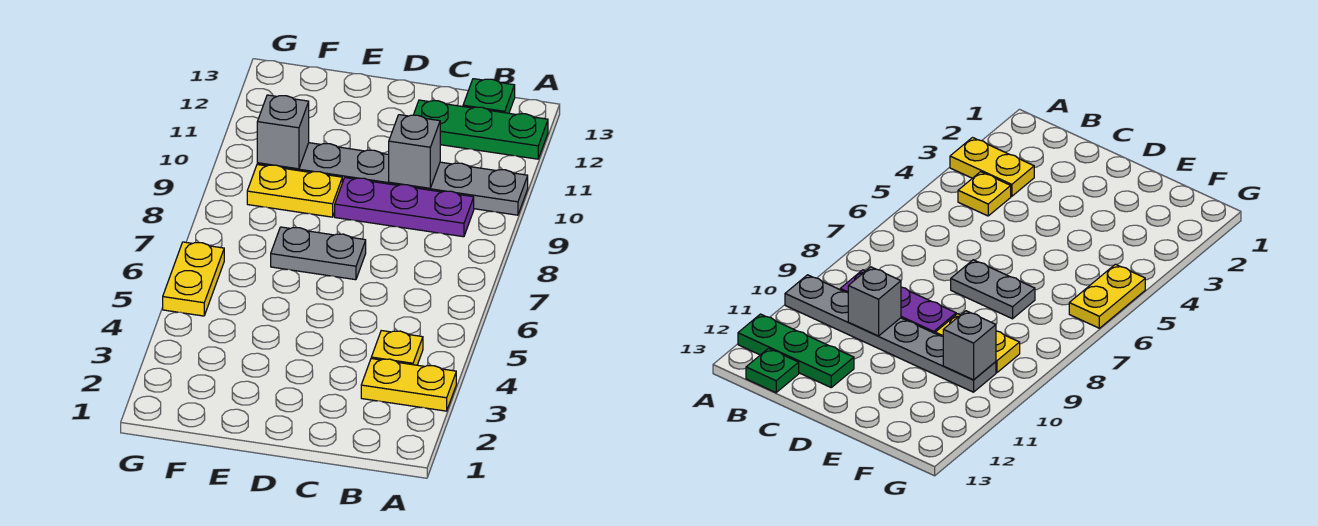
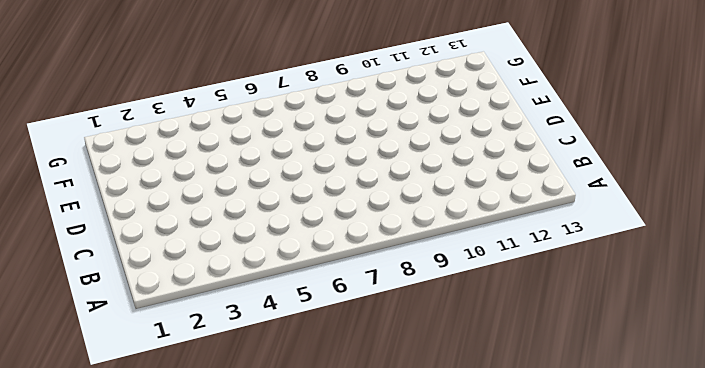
none -> yellow 1x2 plate [361,359,456,411]
none -> grey 1x6 plate [257,143,528,215]

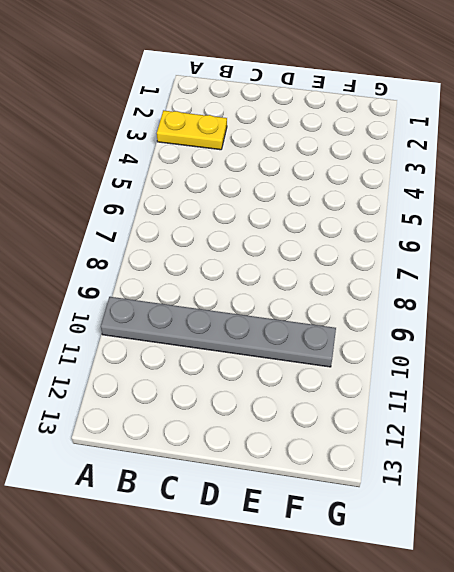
none -> green 1x3 plate [414,100,548,159]
none -> yellow 1x1 plate [371,331,423,365]

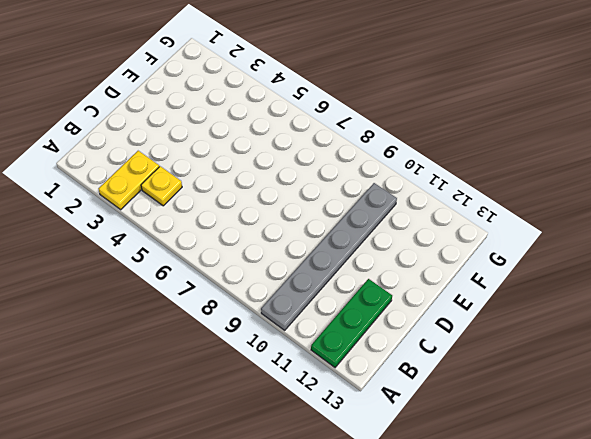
none -> purple 1x3 plate [335,178,474,237]
none -> green 1x1 plate [463,79,515,113]

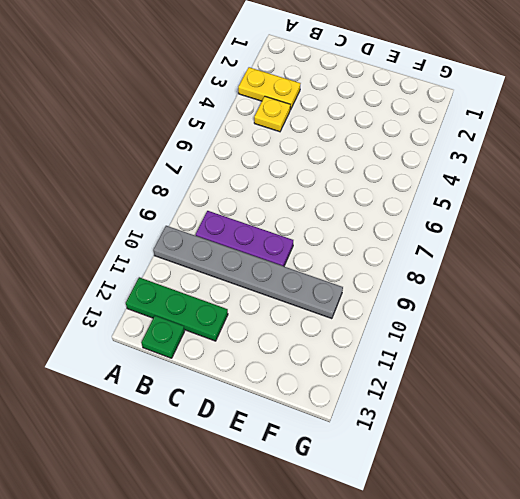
none -> grey 1x2 plate [271,227,366,280]
none -> yellow 1x2 plate [247,165,342,217]

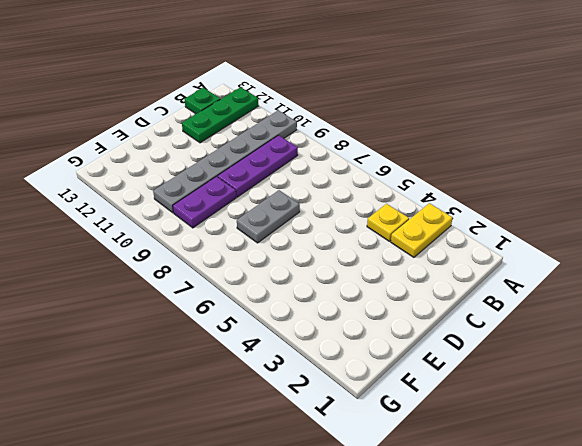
purple 1x2 plate [173,176,236,228] -> yellow 1x2 plate [247,165,342,217]
none -> yellow 1x2 plate [163,242,224,316]
none -> grey 1x1 brick [389,115,440,188]

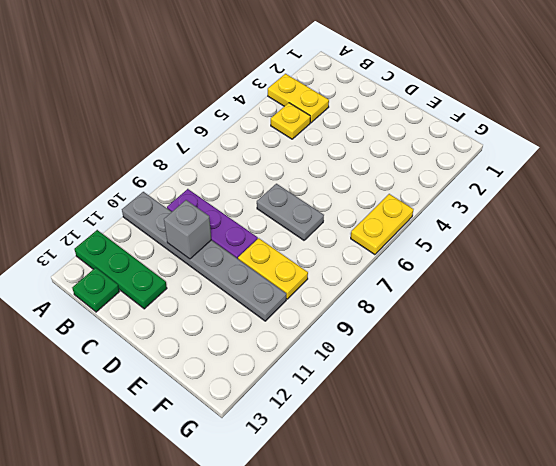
none -> grey 1x1 brick [257,95,309,169]

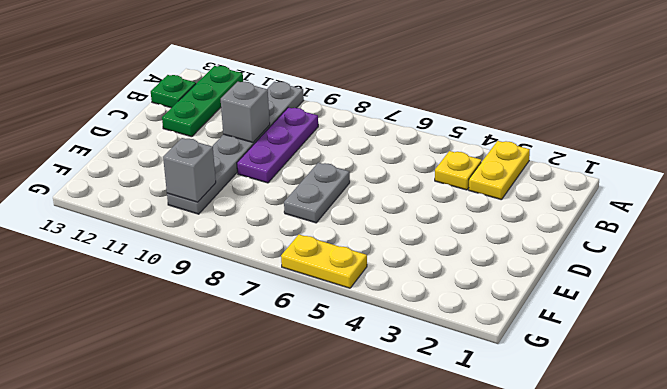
none -> yellow 1x2 plate [247,165,342,217]

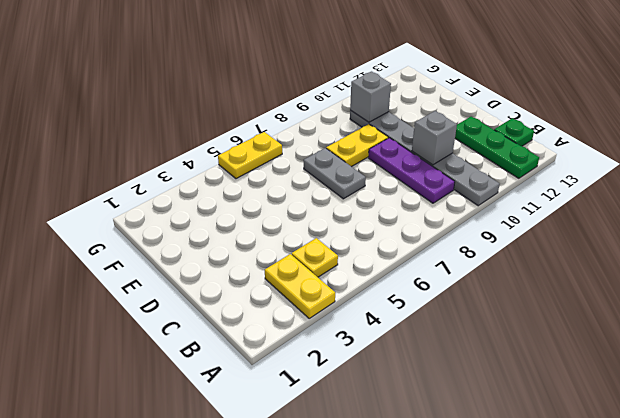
yellow 1x2 plate [326,124,388,167] -> yellow 1x2 plate turned to [247,165,342,217]

